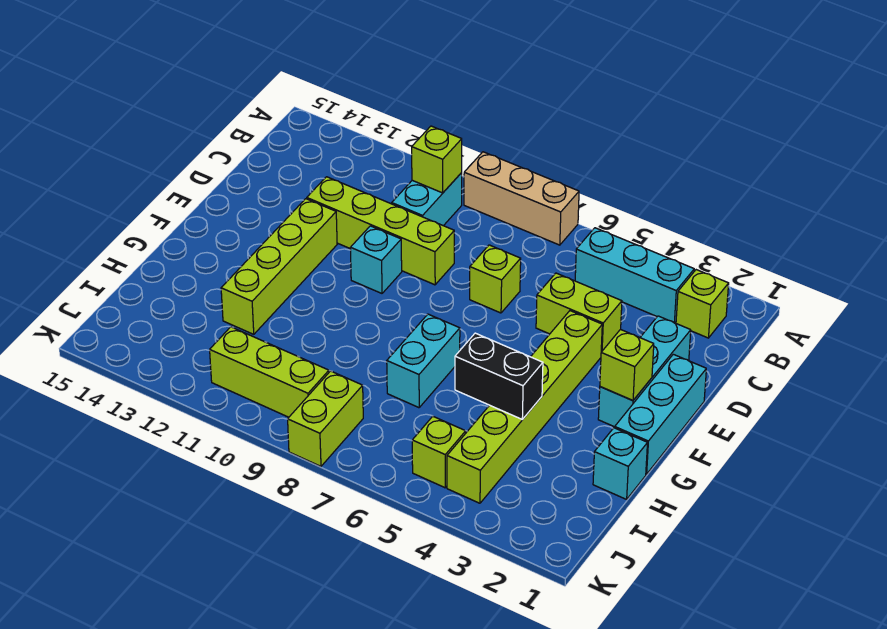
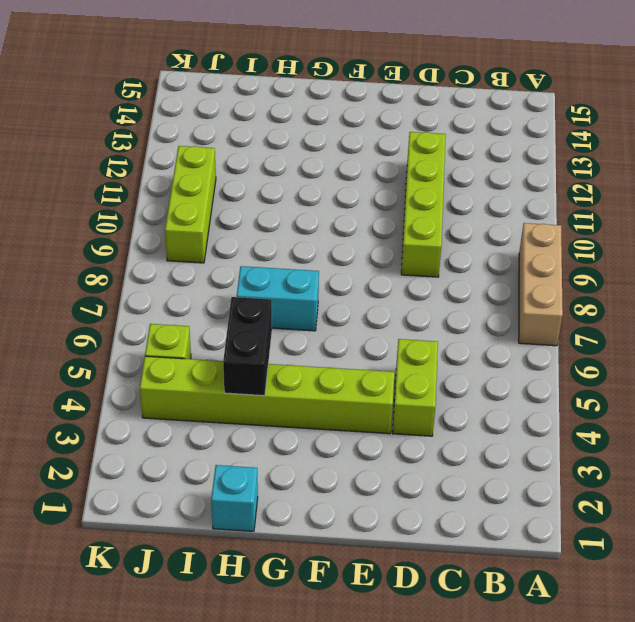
none -> lime 1x1 brick [676,270,729,338]
none -> cyan 1x3 brick [575,228,694,323]
none -> cyan 1x2 brick [392,173,462,226]

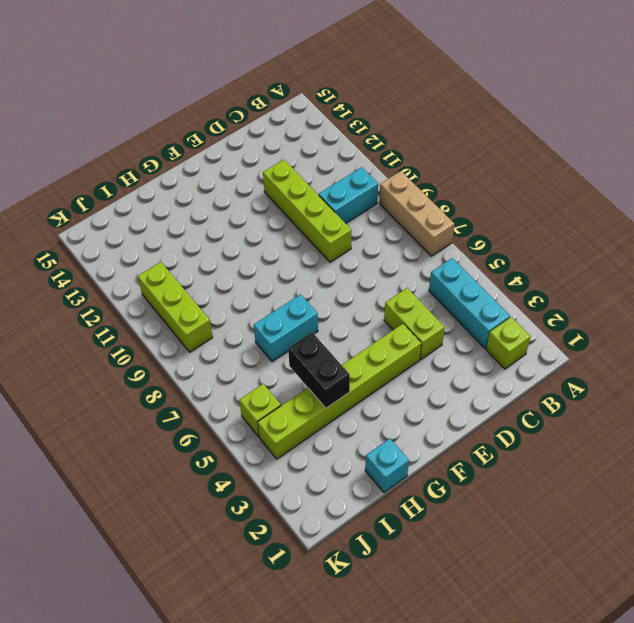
none -> cyan 1x3 brick [598,316,691,427]
none -> lime 1x1 brick [470,245,521,313]
none -> cyan 1x3 brick [615,354,706,474]

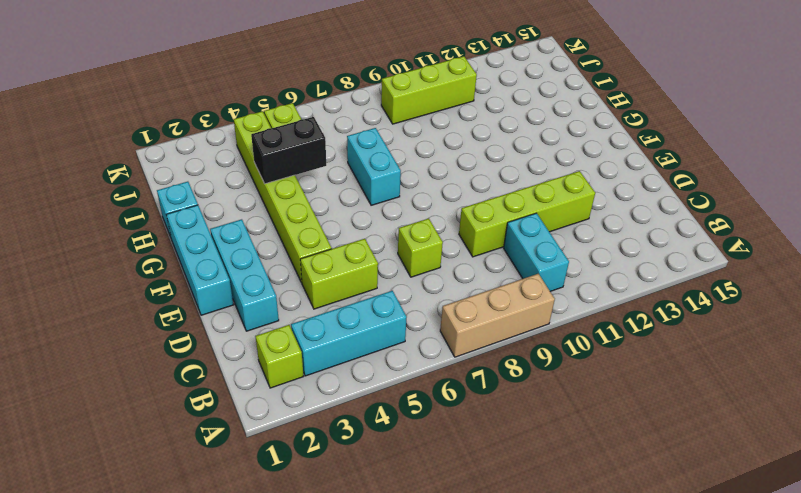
none -> cyan 1x1 brick [350,226,402,293]
none -> lime 1x4 brick [221,199,337,334]
none -> lime 1x2 brick [288,371,363,466]

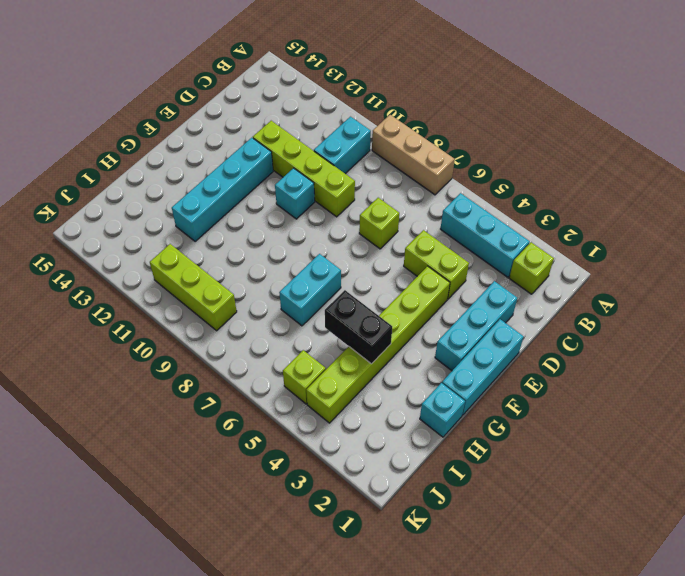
cyan 1x4 brick [172,138,273,242] -> lime 1x4 brick [221,199,337,334]
none -> lime 1x2 brick [288,371,363,466]
none -> lime 1x1 brick [412,126,462,193]
none -> lime 1x1 brick [600,329,654,401]

